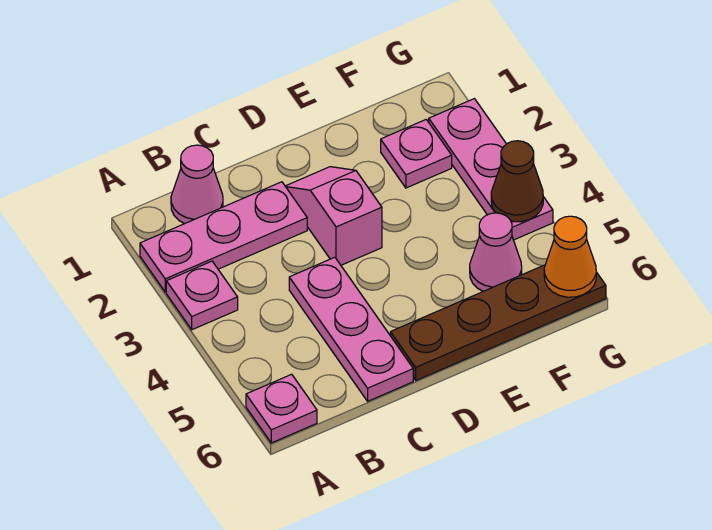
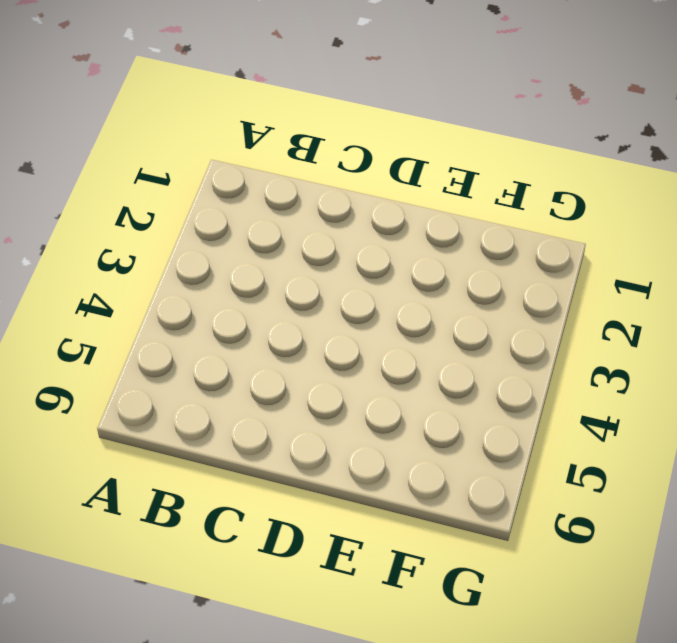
none -> pink 1x3 plate [140,182,307,292]
none -> pink 1x1 plate [166,261,238,330]
none -> pink 1x1 plate [246,374,317,443]

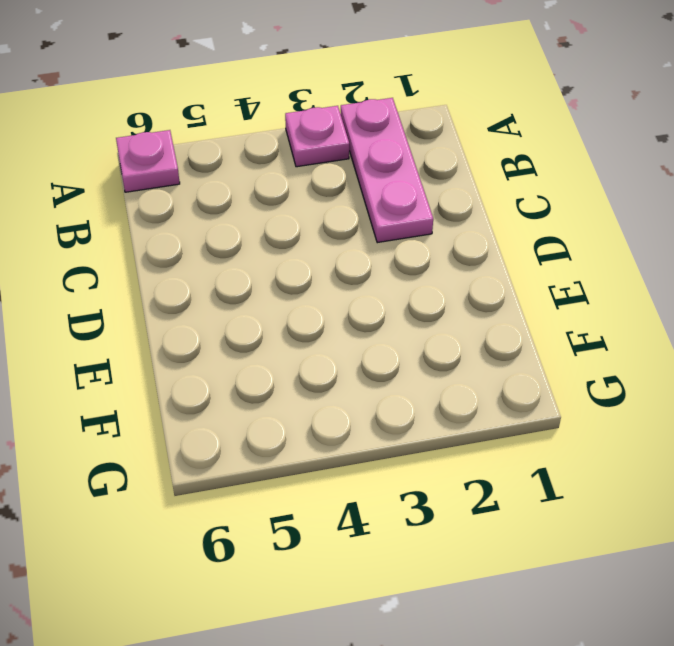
none -> pink 1x1 cone [171,145,223,224]
none -> pink 1x3 plate [289,257,413,401]
none -> pink 1x2 slope [285,167,382,265]

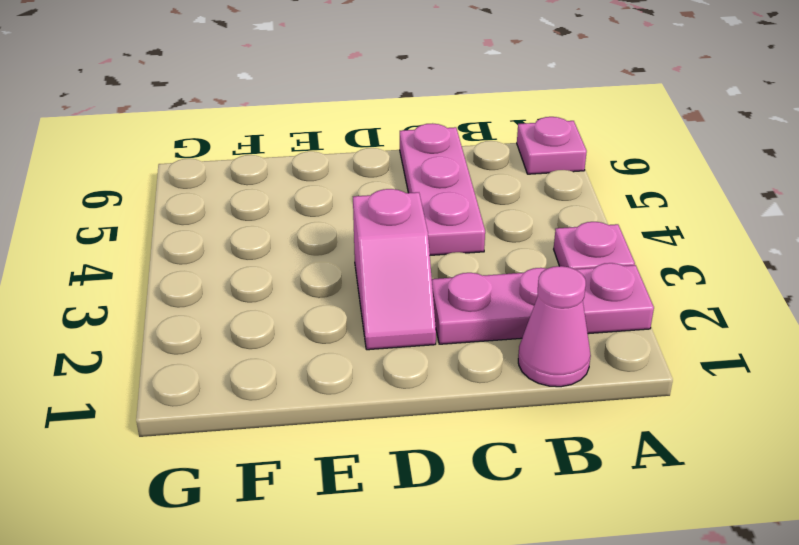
none -> brown 1x4 plate [390,265,606,380]
none -> pink 1x1 plate [381,120,452,188]
none -> pink 1x1 cone [470,213,522,291]

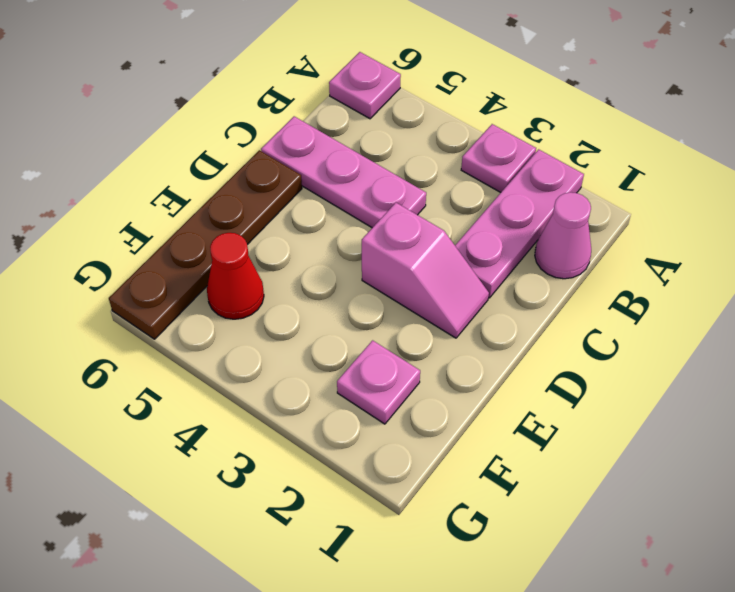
red 1x1 cone [207,233,264,319] -> pink 1x1 cone [470,213,522,291]
none -> pink 1x3 plate [429,99,553,240]
none -> brown 1x1 cone [491,141,543,222]
none -> orange 1x1 cone [544,216,596,297]

